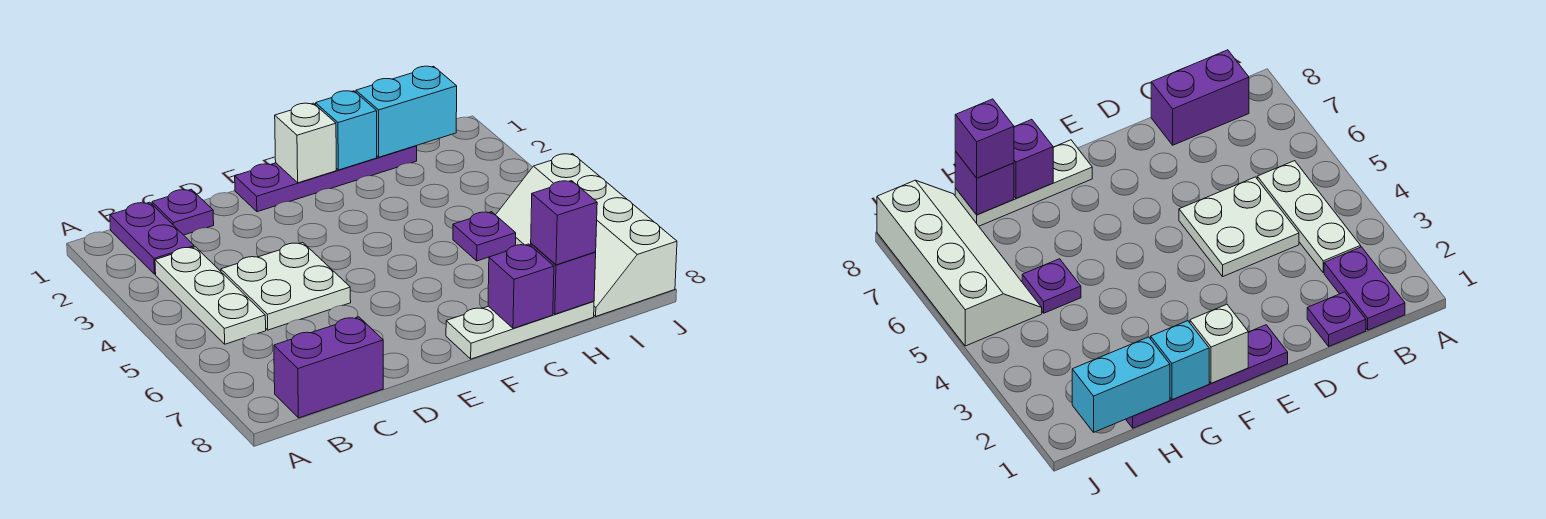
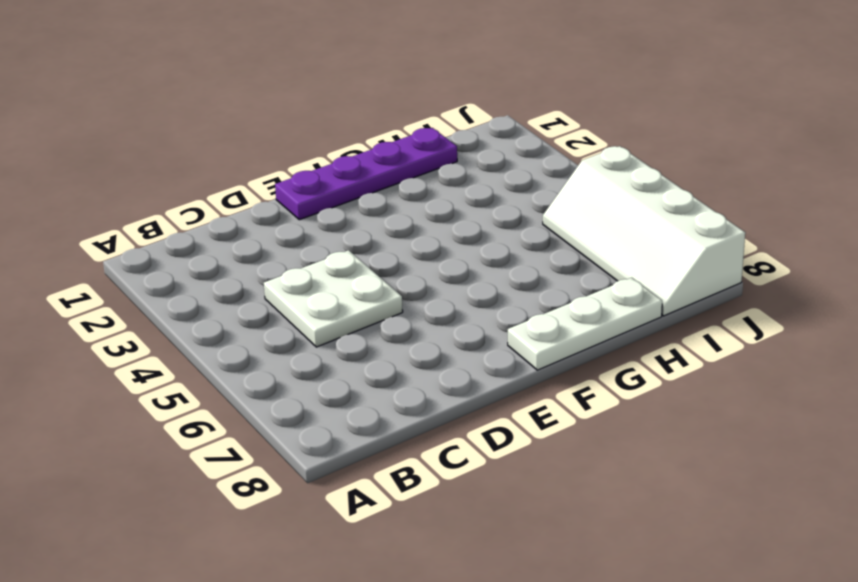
none -> purple 1x2 plate [110,202,194,274]
none -> white 1x3 plate [155,247,266,344]
none -> purple 1x2 brick [274,317,383,418]

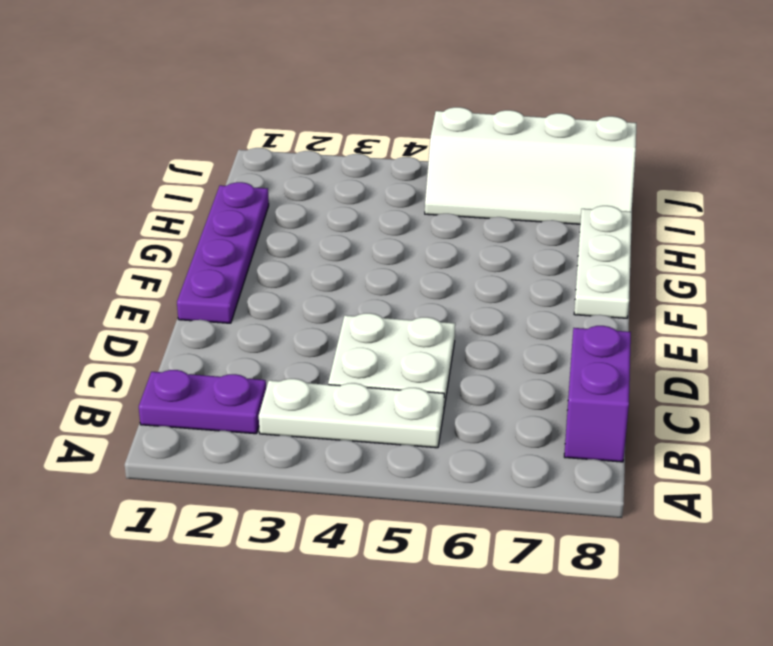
none -> purple 1x1 plate [152,189,214,235]
none -> purple 1x1 plate [453,212,516,261]
none -> white 1x1 brick [275,103,336,183]

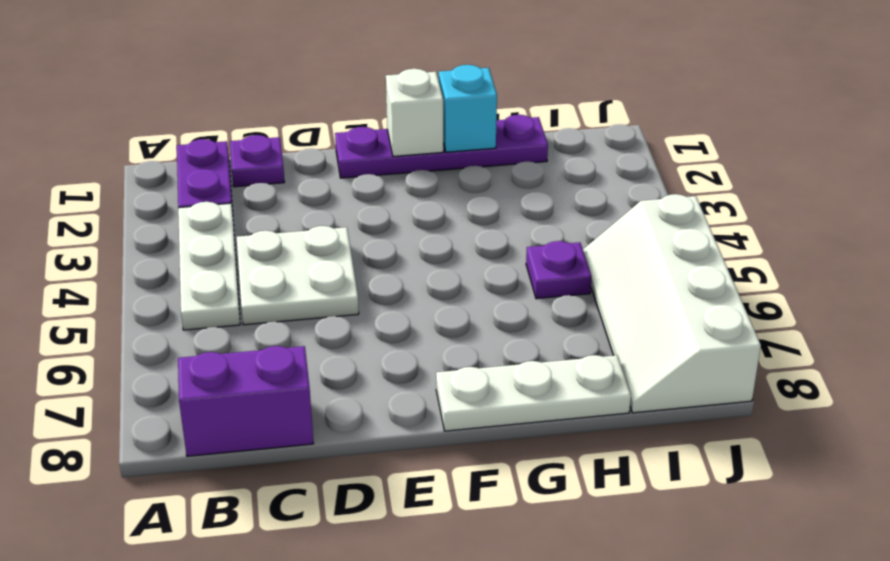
none -> purple 1x1 brick [488,244,554,328]
none -> cyan 1x2 brick [356,66,457,157]
none -> purple 1x1 brick [531,243,596,314]

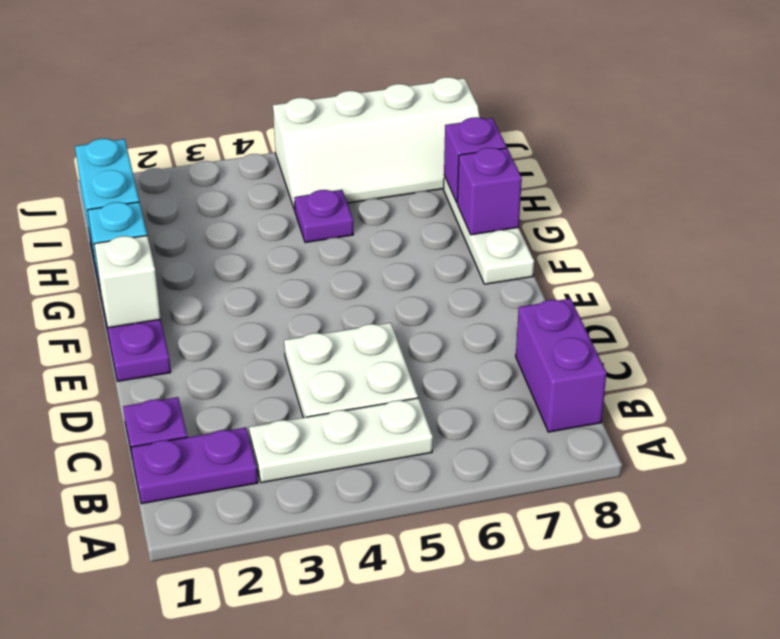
none -> purple 1x1 brick [531,181,597,265]

